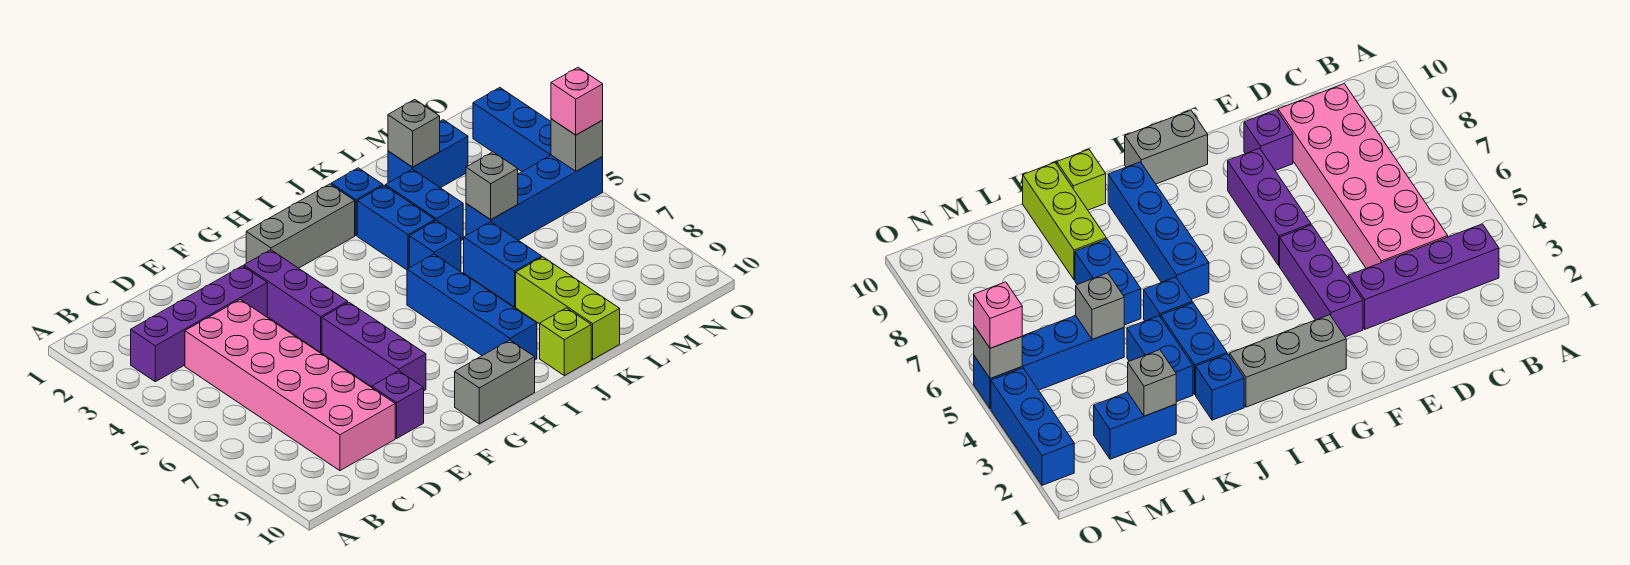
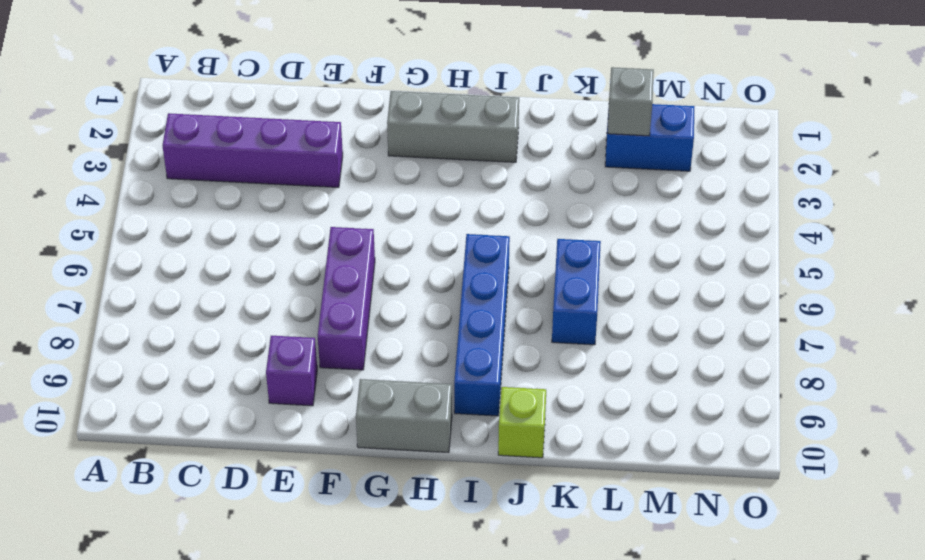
none -> pink 2x6 brick [185,300,395,471]
none -> purple 1x3 brick [244,250,348,352]
none -> blue 1x1 brick [331,168,383,235]

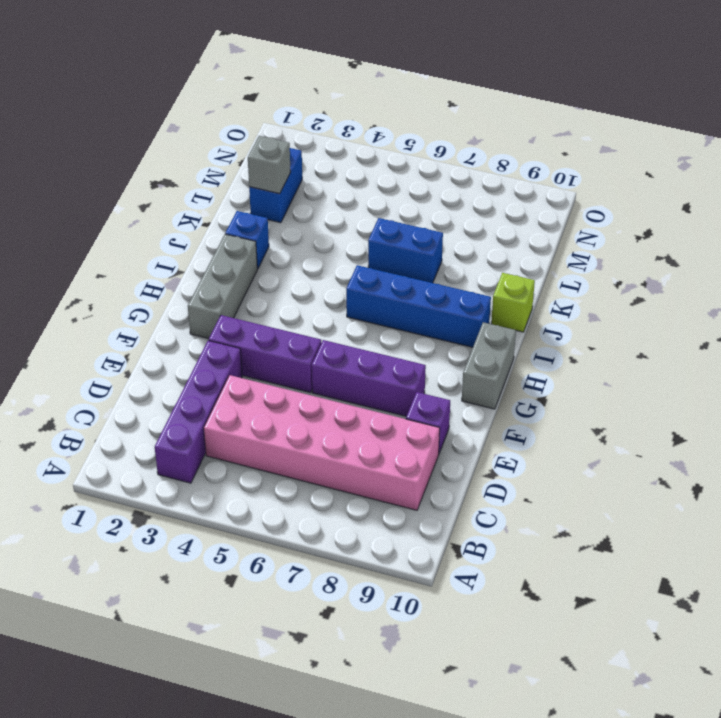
none -> blue 1x2 brick [357,185,435,270]
none -> blue 1x1 brick [409,220,461,272]
none -> blue 1x2 brick [386,169,463,240]

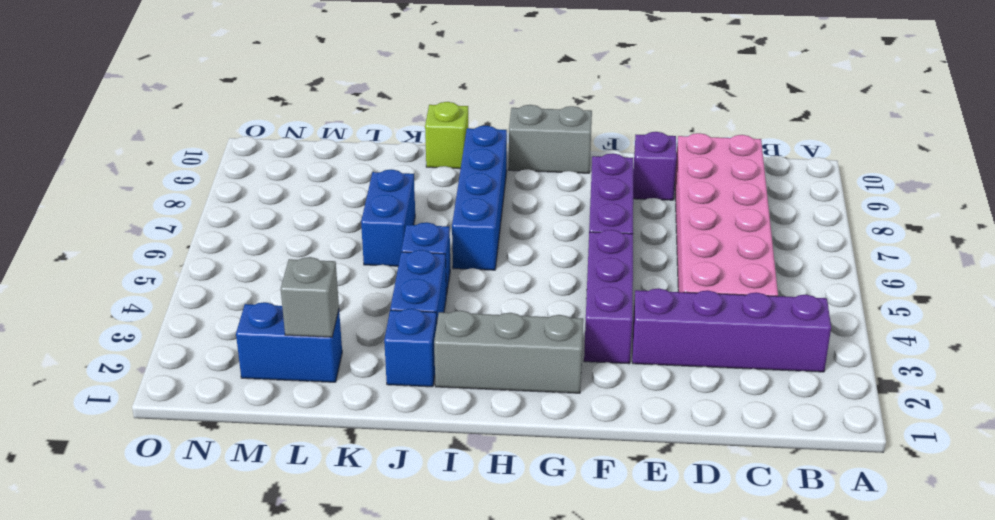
none -> blue 1x2 brick [386,169,463,240]
none -> lime 1x3 brick [516,257,620,359]
none -> blue 1x4 brick [466,155,603,240]

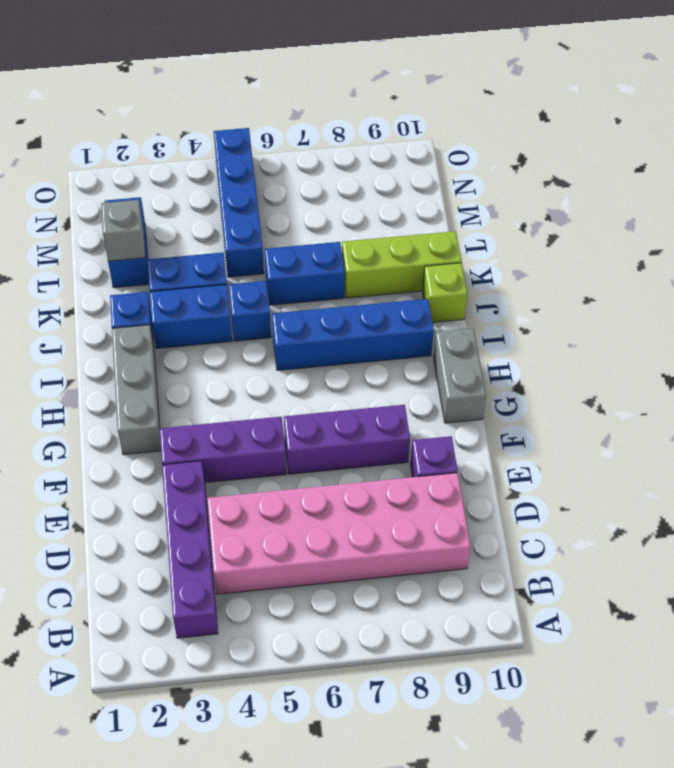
none -> blue 1x3 brick [473,88,551,171]
none -> grey 1x1 brick [466,152,518,220]
none -> grey 1x1 brick [551,119,603,171]

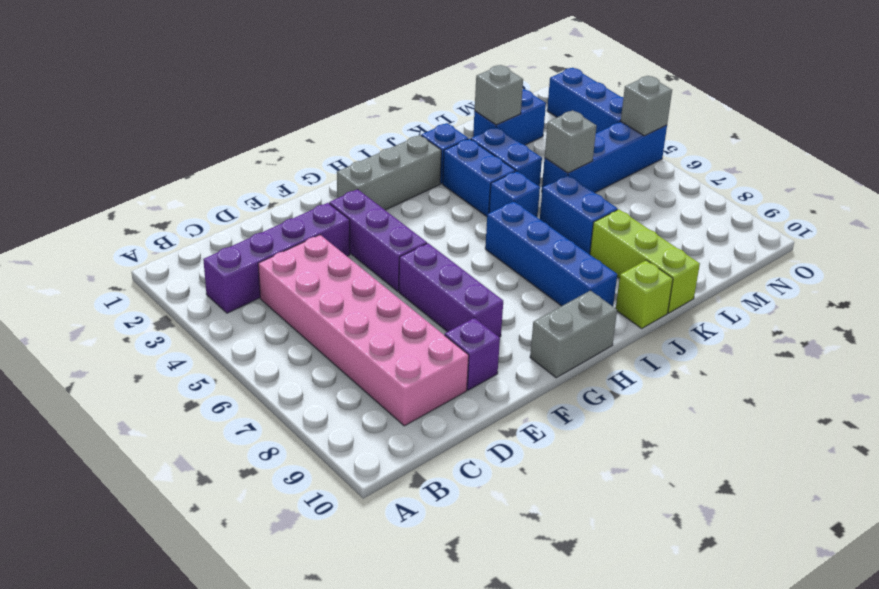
none -> pink 1x1 brick [551,68,603,135]

